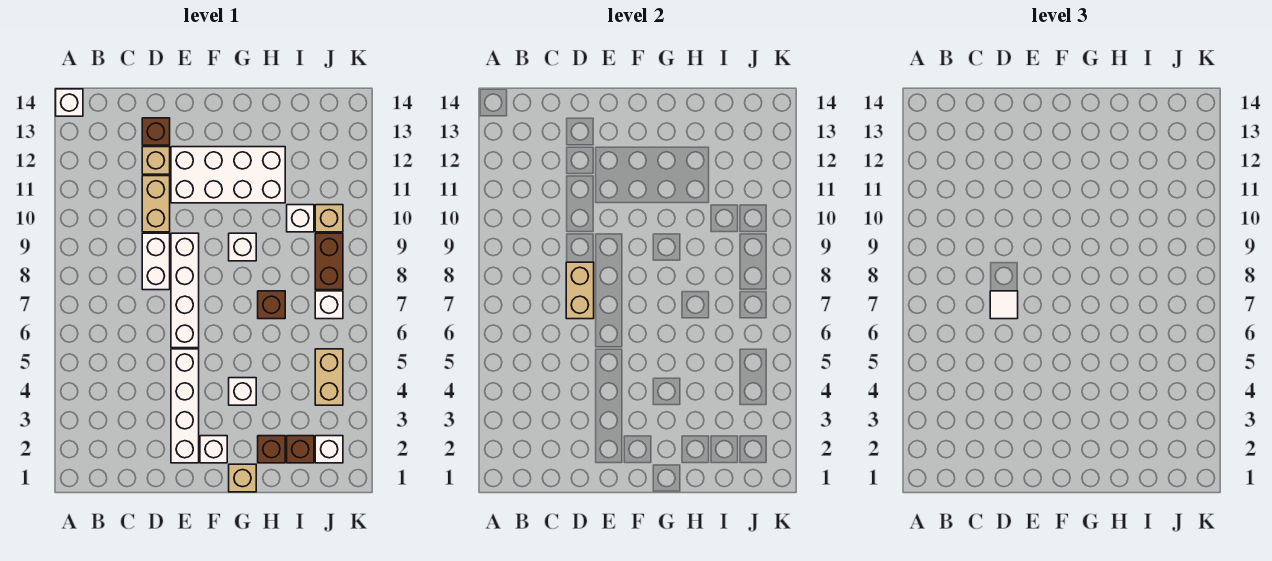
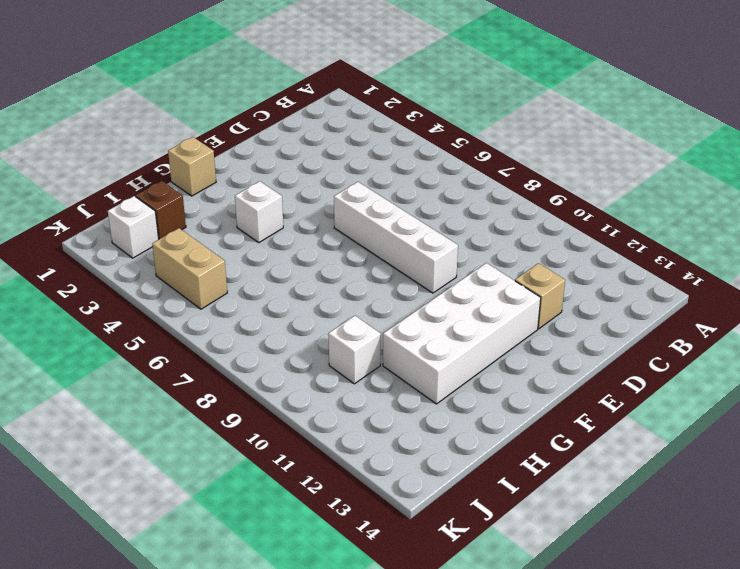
none -> white 1x1 brick [56,89,83,116]
none -> white 1x2 brick [142,233,170,290]
none -> tan 1x2 brick [142,176,170,232]

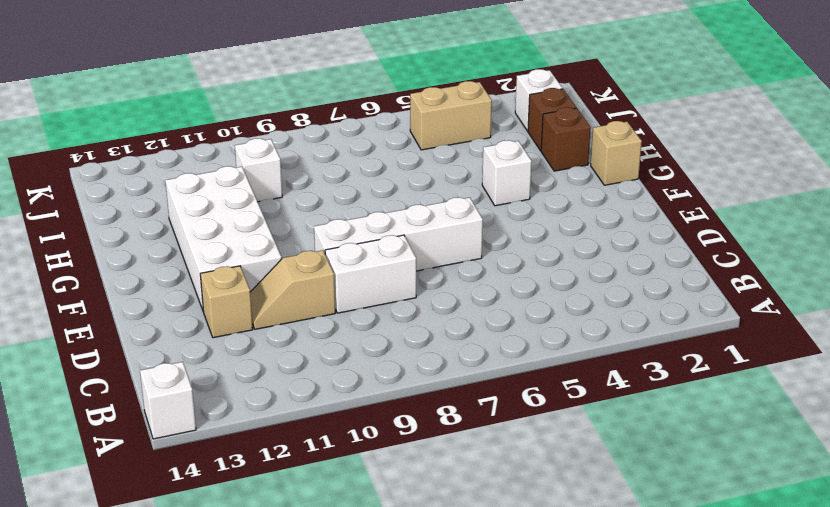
tan 1x2 slope [250,250,335,329] -> tan 1x2 brick [142,176,170,232]
none -> brown 1x1 brick [142,118,170,145]
none -> white 1x4 brick [171,349,199,463]
none -> white 1x1 brick [200,436,227,463]

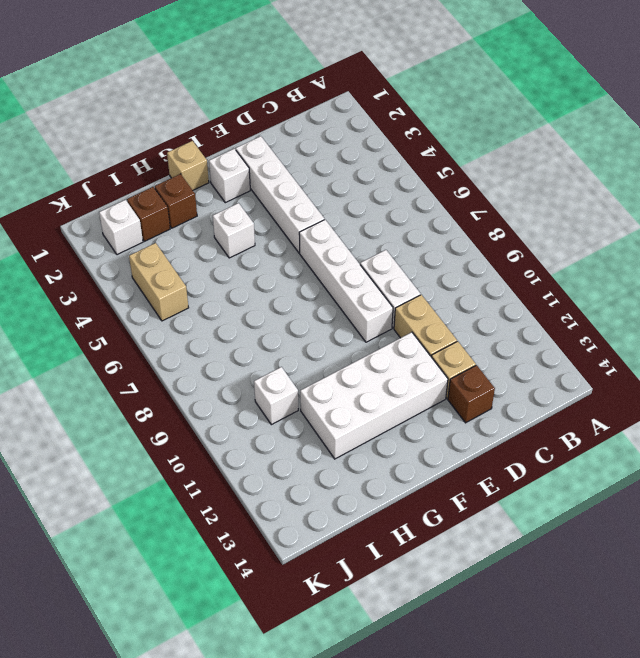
none -> white 1x1 brick [56,89,83,116]
none -> white 1x1 brick [229,233,256,261]
none -> brown 1x1 brick [258,291,285,319]

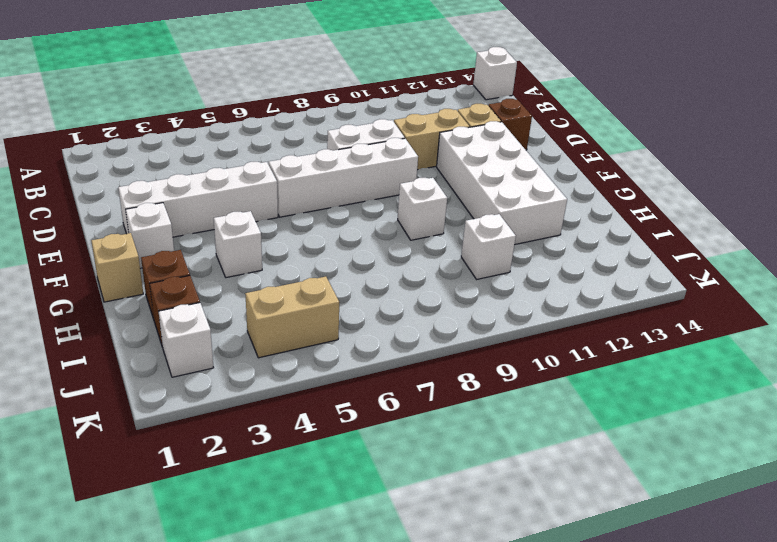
none -> brown 1x1 brick [258,291,285,319]
none -> white 1x1 brick [315,291,343,319]
none -> brown 1x2 brick [315,233,343,290]

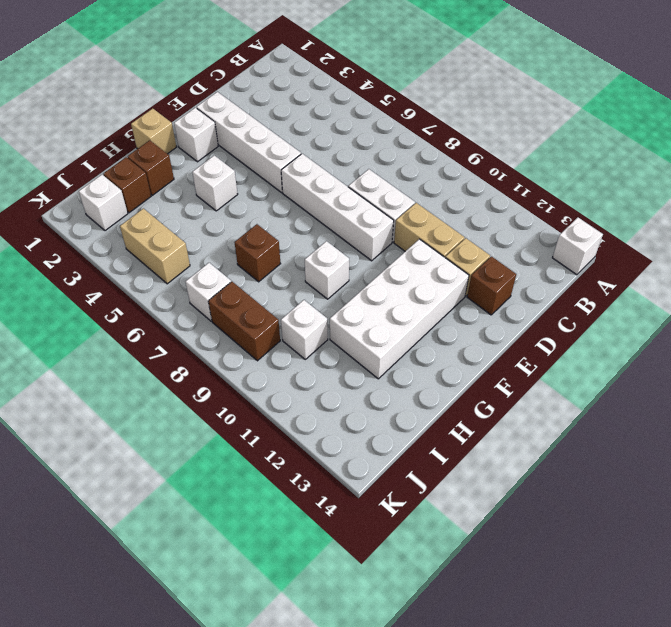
none -> tan 1x1 brick [315,205,343,232]
none -> tan 1x2 brick [566,262,594,319]
none -> white 1x1 tile [990,291,1018,319]

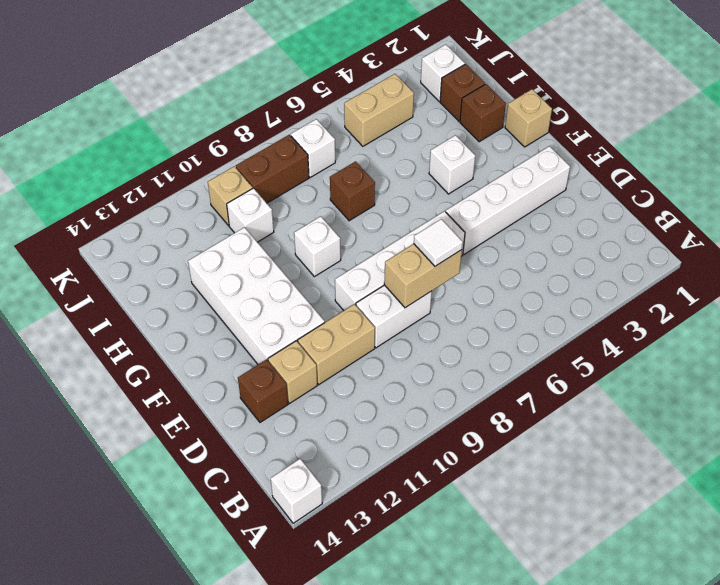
none -> white 1x1 brick [200,436,227,463]

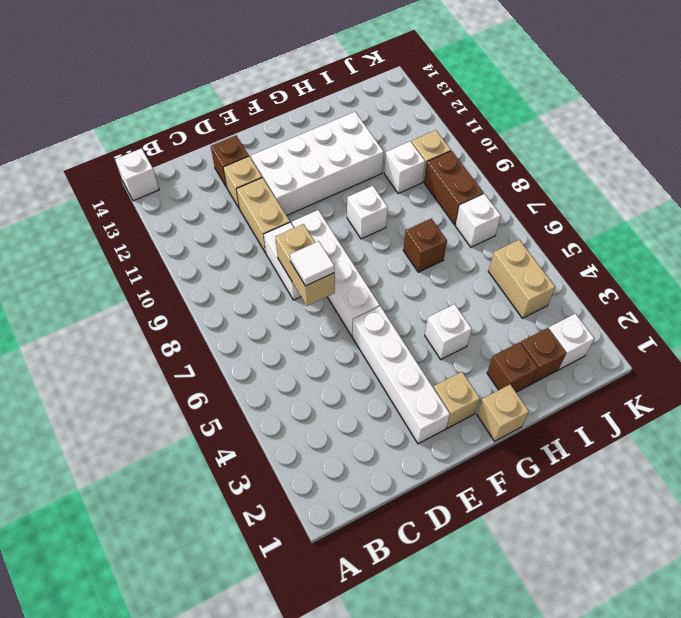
tan 1x1 brick [434,372,480,428] -> white 1x1 brick [200,436,227,463]

